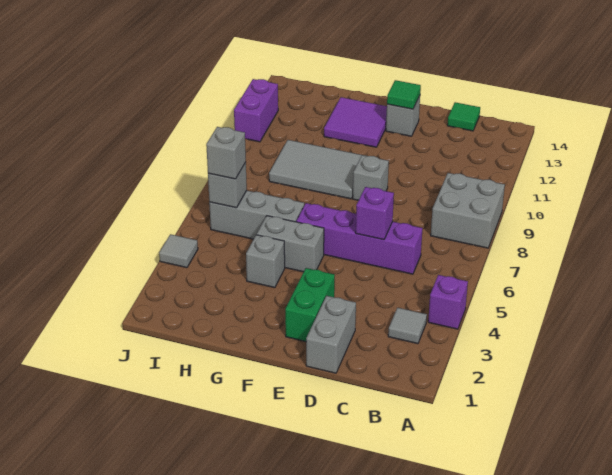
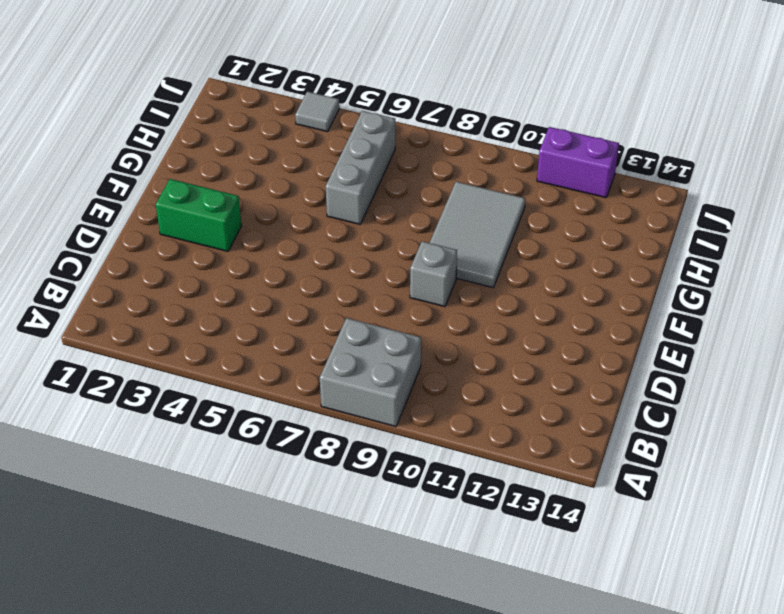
none -> purple 1x1 brick [428,275,468,329]
none -> grey 1x1 tile [388,308,427,344]
none -> purple 1x4 brick [296,203,423,274]

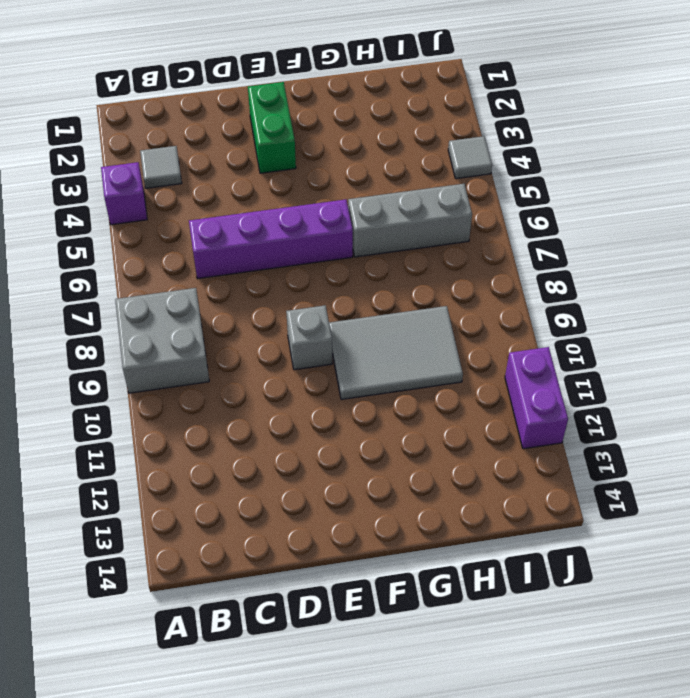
none -> green 1x1 tile [447,102,480,131]
none -> grey 1x2 brick [306,296,356,373]
none -> grey 1x1 brick [386,96,420,136]

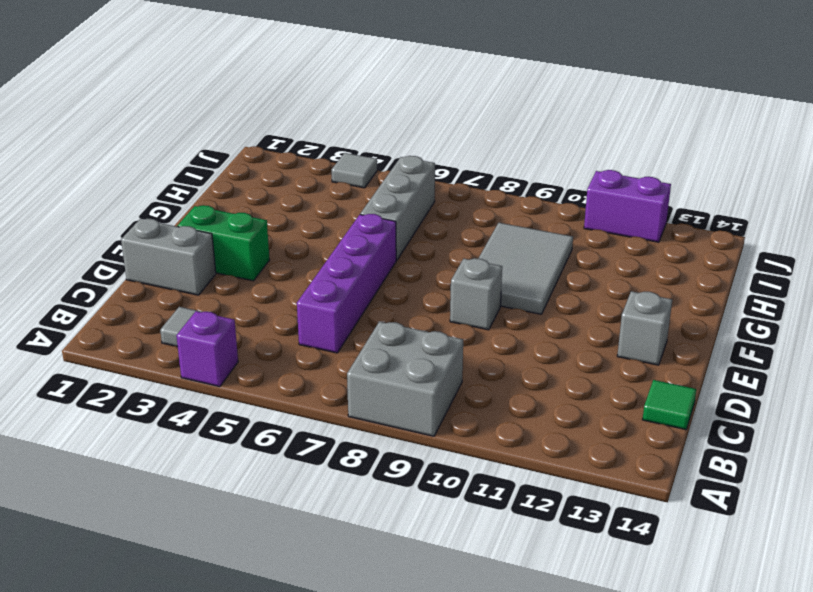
none -> grey 1x2 brick [257,216,324,272]
none -> purple 2x2 tile [324,97,387,147]
none -> grey 1x1 brick [246,235,285,288]

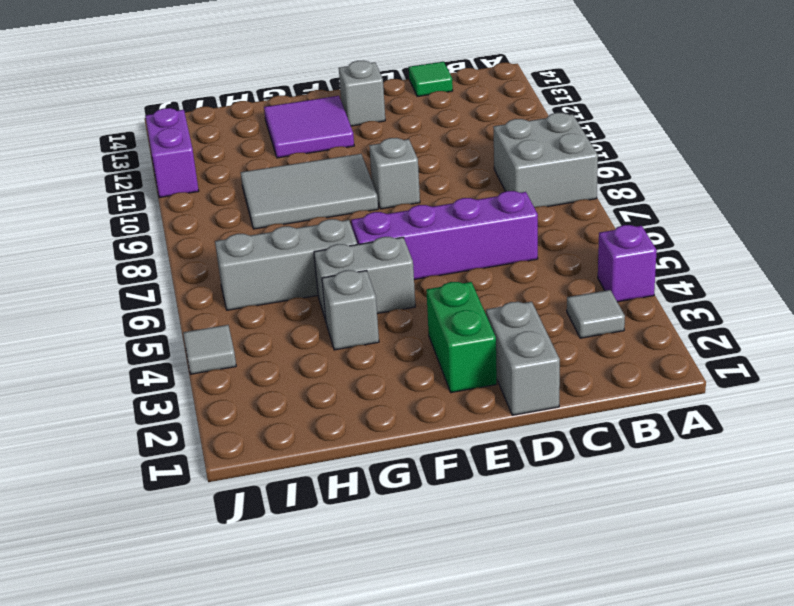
none -> purple 1x1 brick [356,187,394,240]
none -> green 1x1 tile [387,80,421,109]
none -> grey 1x1 brick [208,162,247,208]

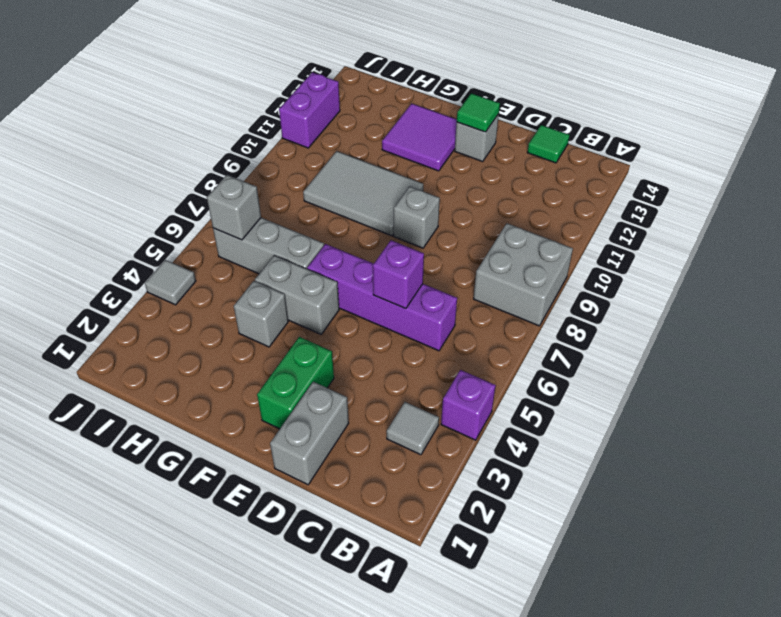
none -> grey 1x1 brick [206,127,246,179]

